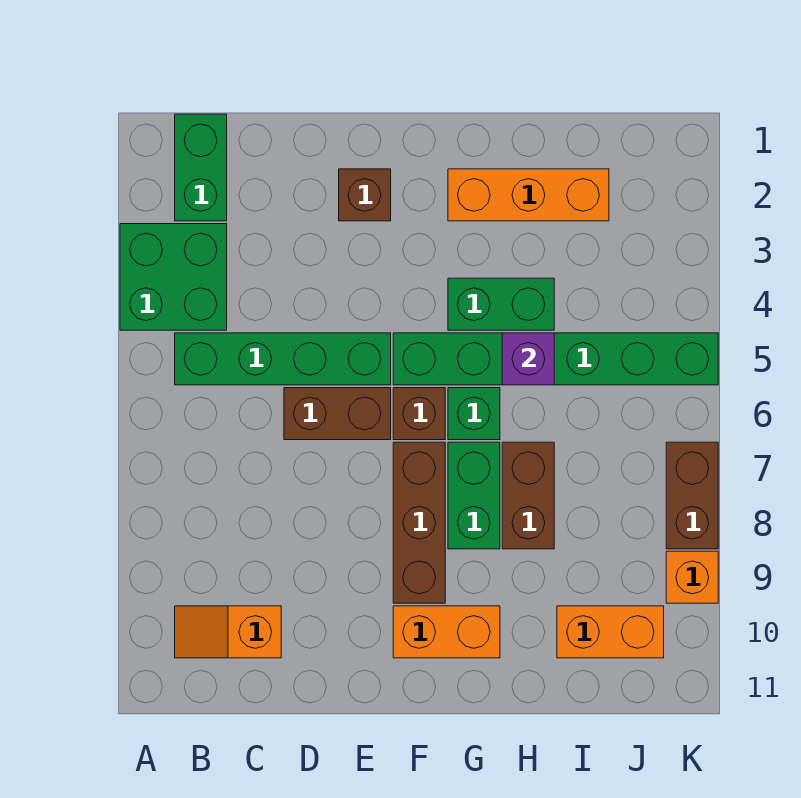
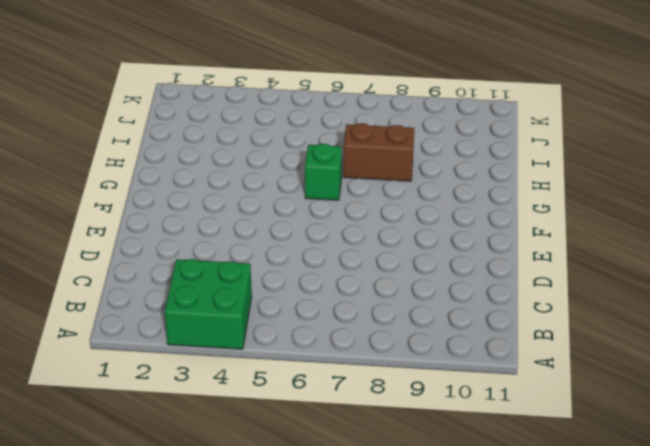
none -> green 1x2 brick [175,114,227,221]
none -> green 1x4 brick [175,333,391,385]
none -> orange 1x2 slope [175,606,281,658]

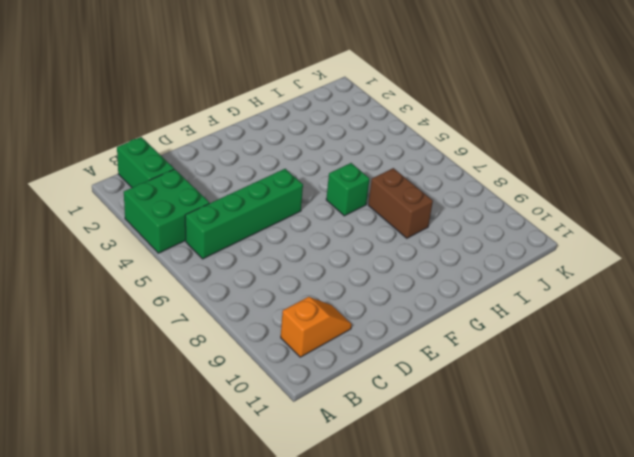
orange 1x2 slope [281,297,352,357] -> orange 1x2 slope turned to [175,606,281,658]
none -> brown 1x2 brick [284,388,391,440]
none -> brown 1x1 brick [339,169,391,221]
none -> green 1x6 brick [393,333,718,385]

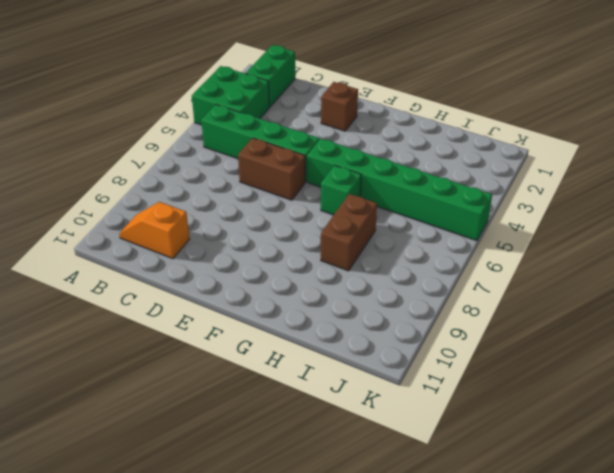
none -> brown 1x1 brick [393,388,445,440]
none -> brown 1x3 brick [393,442,445,603]
none -> orange 1x2 brick [393,606,500,658]

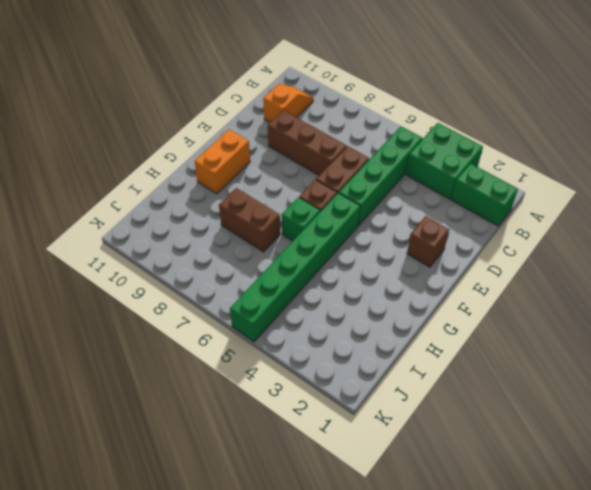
brown 1x3 brick [268,110,347,175] -> brown 1x3 brick moved to [393,442,445,603]
none -> orange 1x3 brick [448,169,609,221]
none -> green 1x2 brick [448,278,554,330]
none -> green 1x2 brick [448,442,500,549]

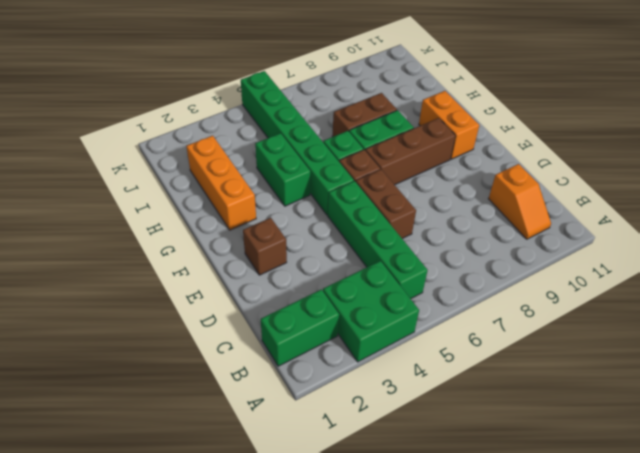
none -> orange 1x2 brick [557,606,664,658]
none -> brown 1x2 brick [666,442,718,549]
none -> orange 1x1 brick [666,551,718,603]

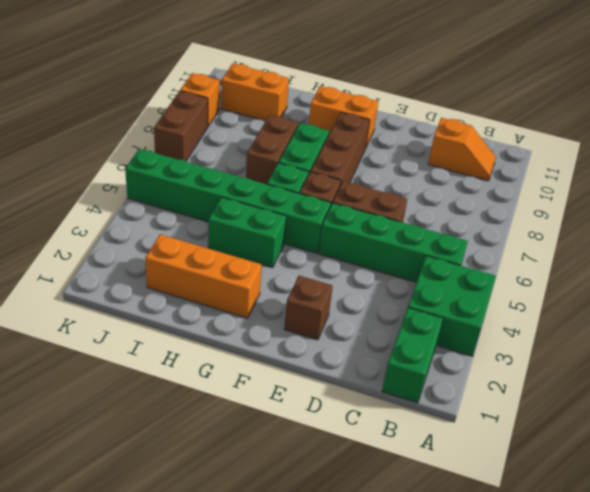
none -> purple 1x1 brick [502,333,554,385]

